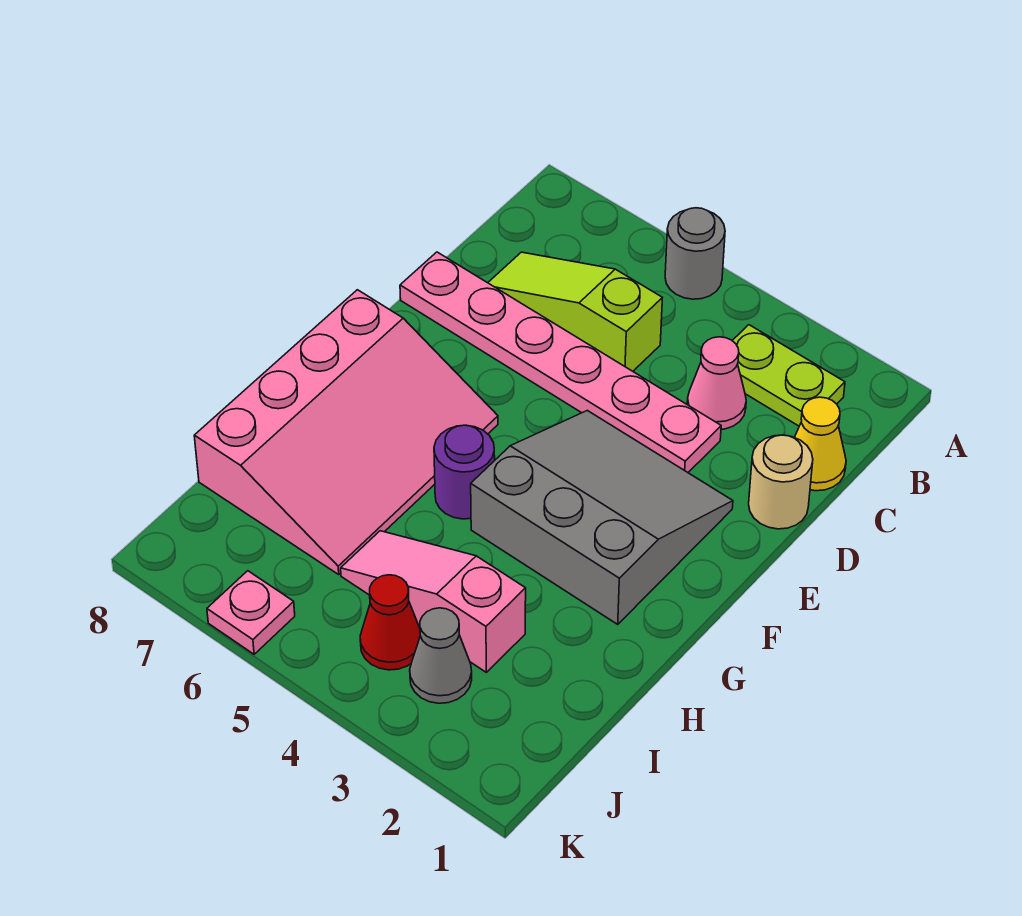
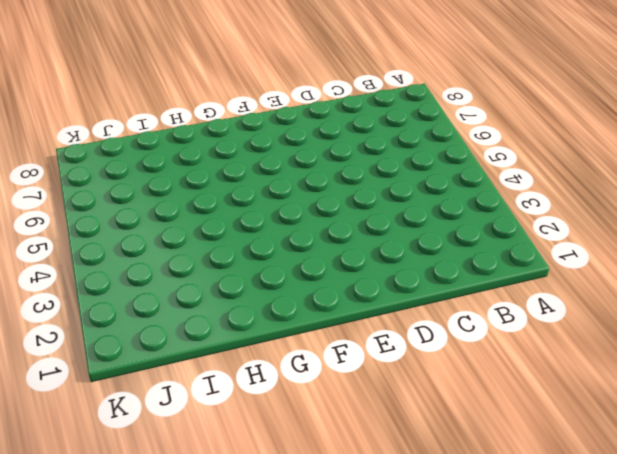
none -> grey 1x1 round brick [665,208,725,299]
none -> lime 1x2 plate [732,325,845,426]
none -> yellow 1x1 cone [795,397,846,491]

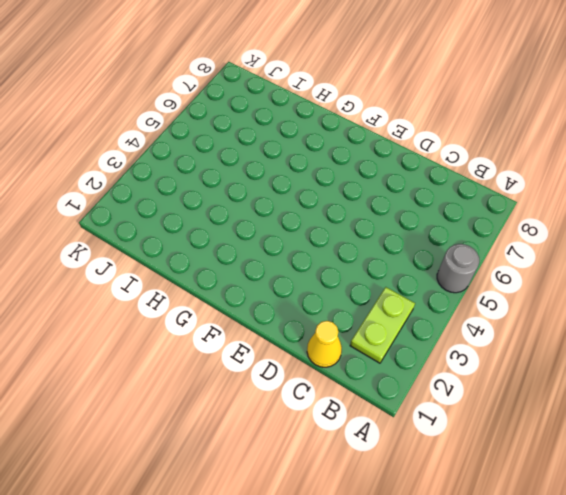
none -> pink 1x1 cone [687,337,746,429]
none -> lime 1x3 slope [488,252,662,371]
none -> tan 1x1 round brick [749,435,813,529]

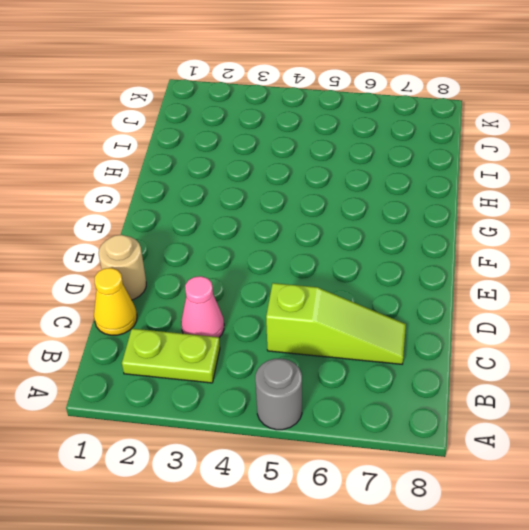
none -> pink 1x6 plate [400,252,721,472]
none -> grey 3x3 slope [471,410,733,624]
none -> pink 3x4 slope [194,290,498,574]

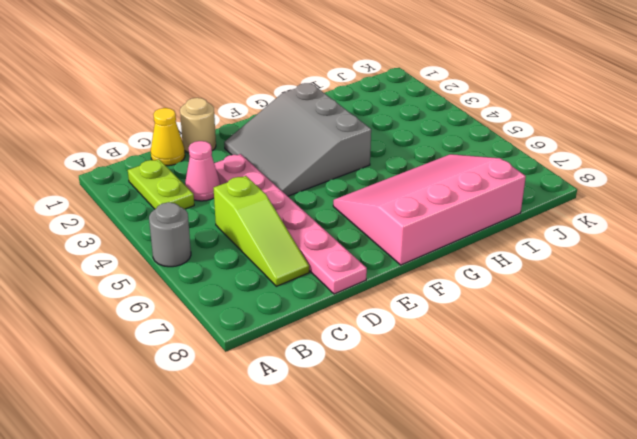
none -> purple 1x1 round brick [434,425,495,519]
none -> pink 1x3 slope [341,531,526,672]
none -> grey 1x1 cone [410,608,472,703]

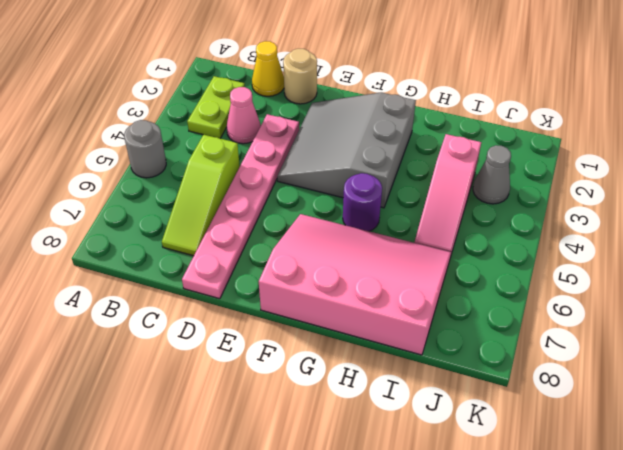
none -> red 1x1 cone [360,575,420,670]
none -> pink 1x1 plate [207,571,295,654]

